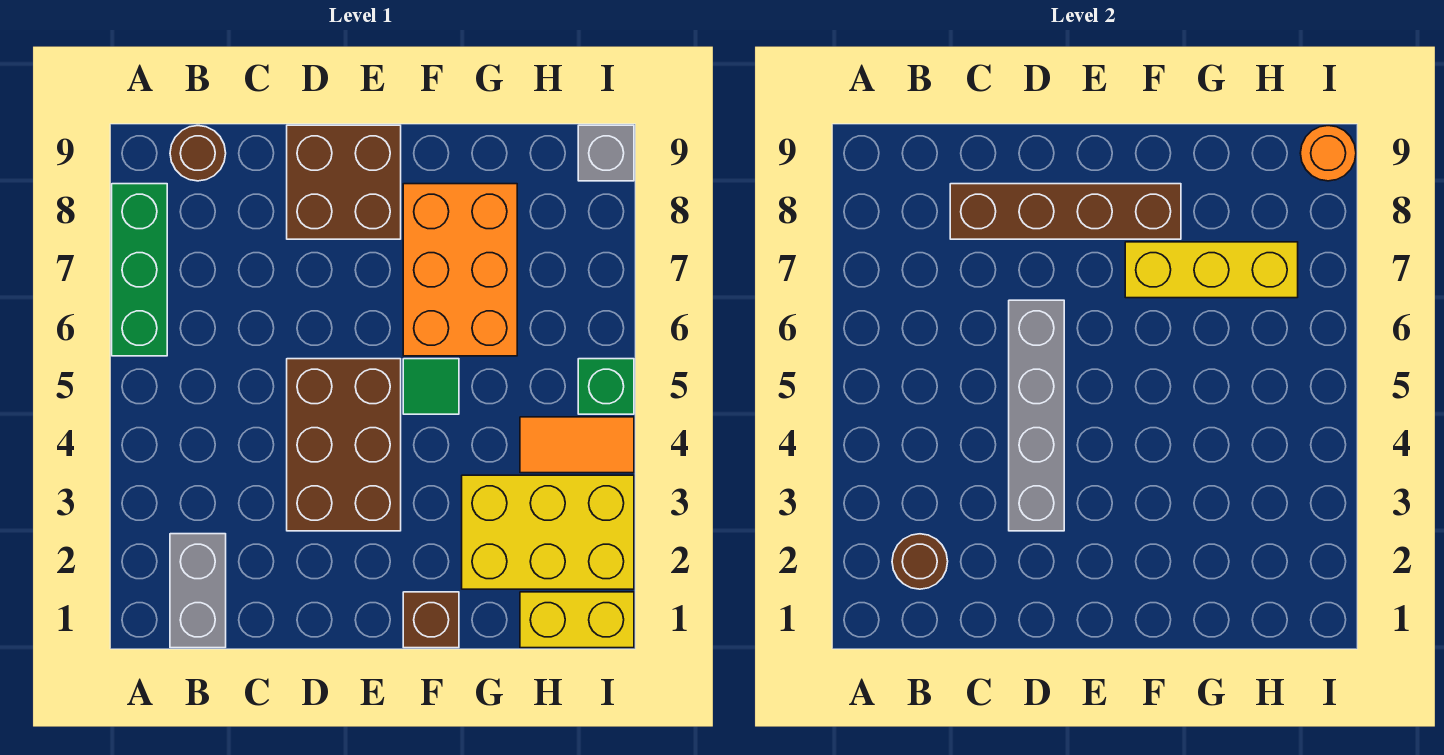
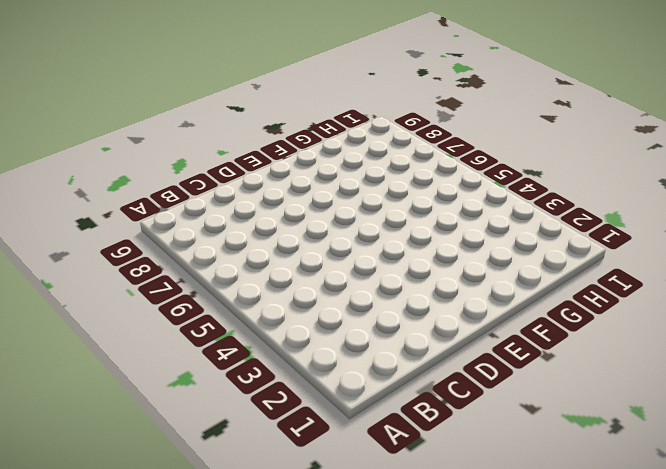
none -> green 1x3 brick [112,184,167,356]
none -> grey 1x2 brick [170,534,226,648]
none -> brown 1x1 round brick [170,126,226,181]

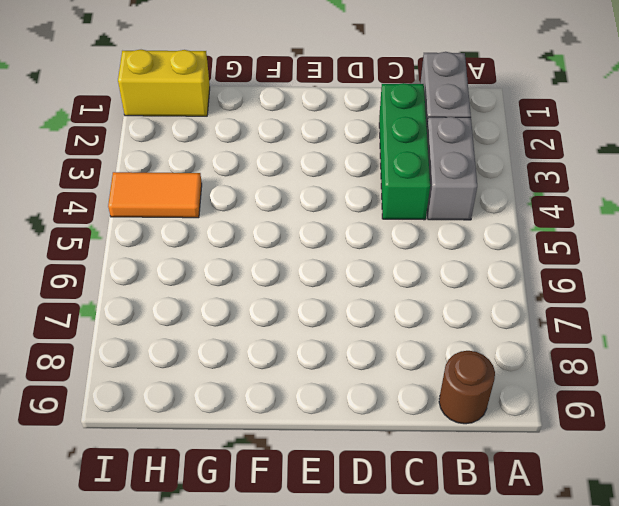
grey 1x2 brick [427,117,477,220] -> none
green 1x3 brick [379,83,430,220] -> green 1x3 brick moved to [112,184,167,356]
none -> brown 2x3 brick [287,359,401,531]
none -> brown 2x2 brick [287,125,401,239]
none -> brown 1x1 brick [403,592,459,648]

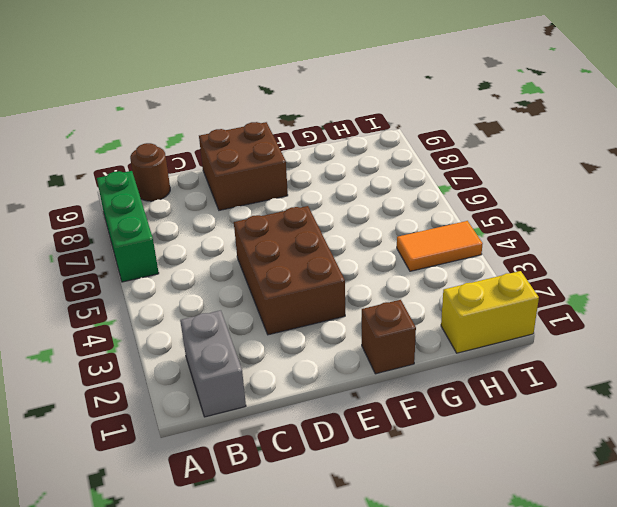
none -> green 1x1 tile [403,359,459,414]
none -> orange 2x3 brick [403,184,517,356]
none -> yellow 2x3 brick [462,475,634,589]

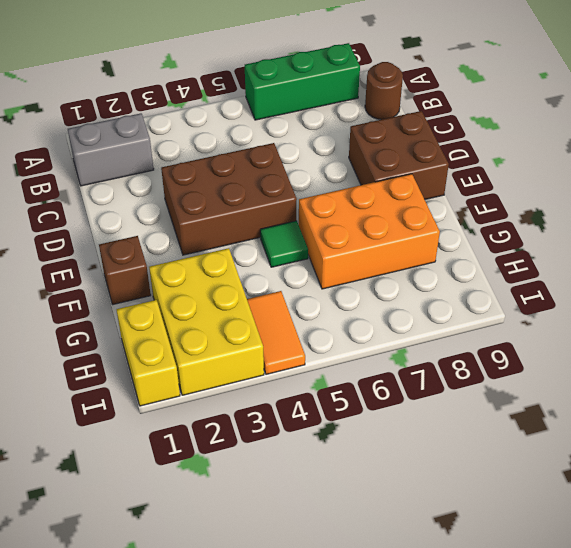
none -> green 1x1 brick [578,359,634,414]
none -> grey 1x1 brick [578,125,634,181]
none -> brown 1x1 round brick [892,534,948,589]

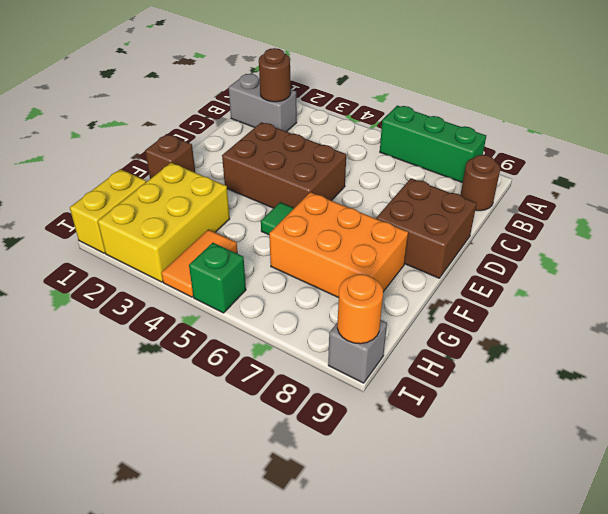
none -> brown 1x4 brick [950,184,1181,239]
none -> grey 1x4 brick [1009,300,1064,531]
none -> yellow 1x3 brick [1125,242,1298,298]

